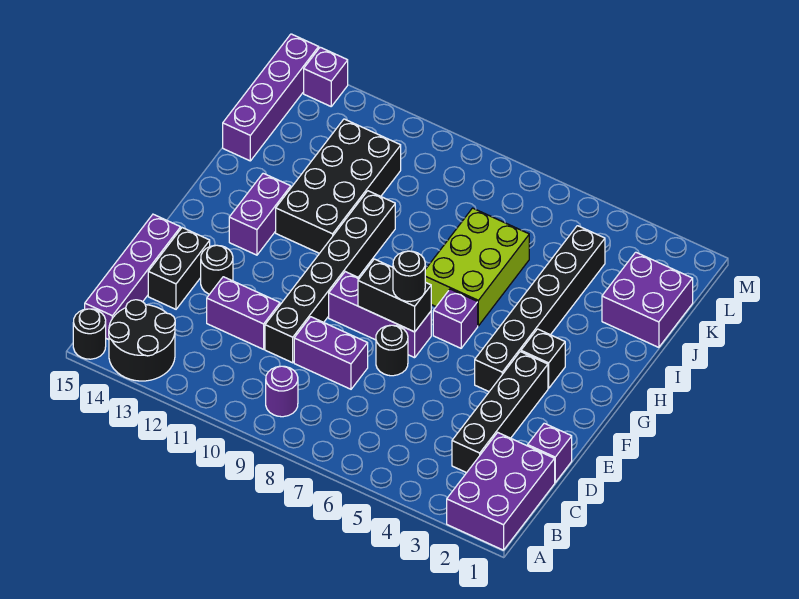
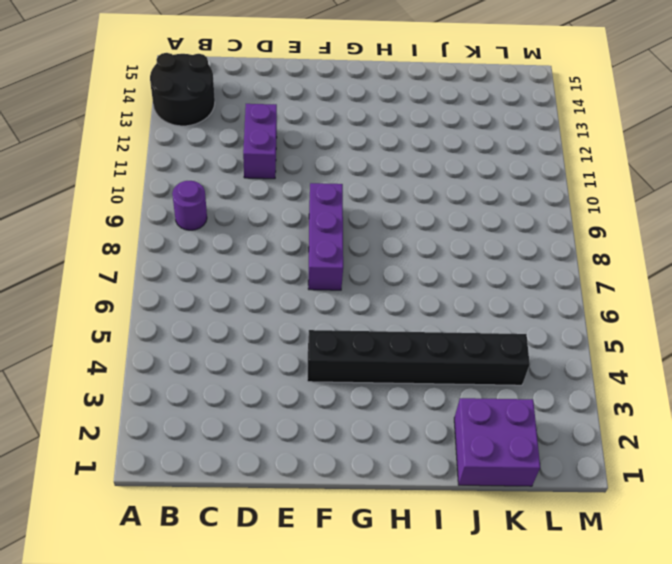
none -> purple 2x3 brick [447,433,555,550]
none -> black 1x1 round brick [73,309,106,359]
none -> purple 1x4 brick [85,214,181,340]

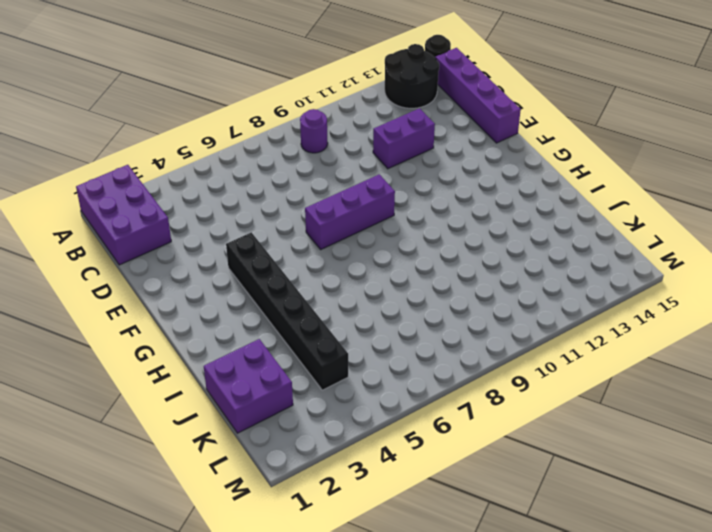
none -> black 1x4 brick [452,352,548,473]
none -> purple 1x1 brick [528,423,572,482]
none -> purple 1x2 brick [294,317,368,389]

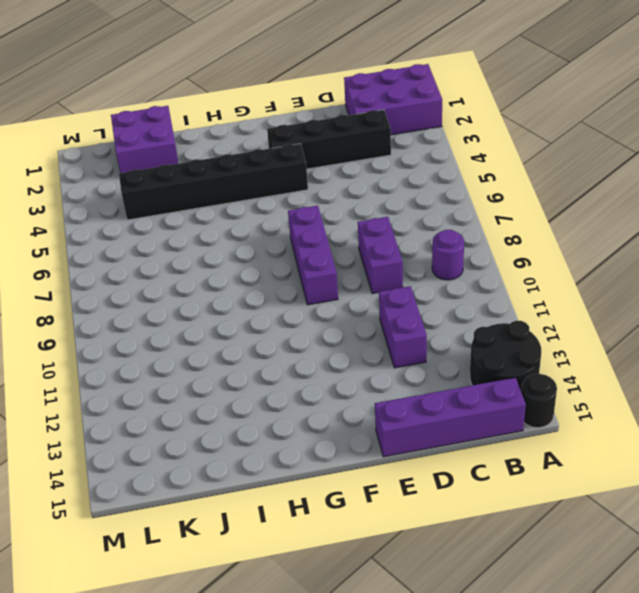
none -> purple 1x1 brick [528,423,572,482]
none -> black 1x6 brick [265,191,395,363]
none -> black 1x2 brick [148,228,210,309]

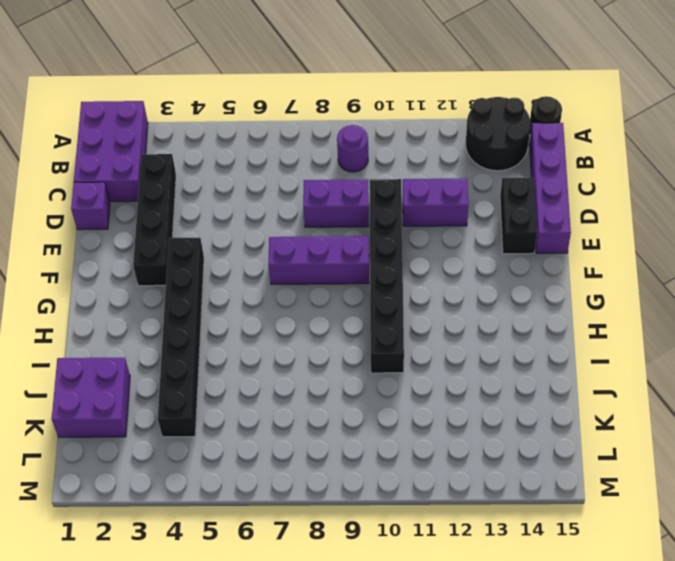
none -> black 1x1 round brick [376,325,408,376]
none -> black 1x1 round brick [201,245,233,294]
none -> black 1x1 brick [521,329,565,388]

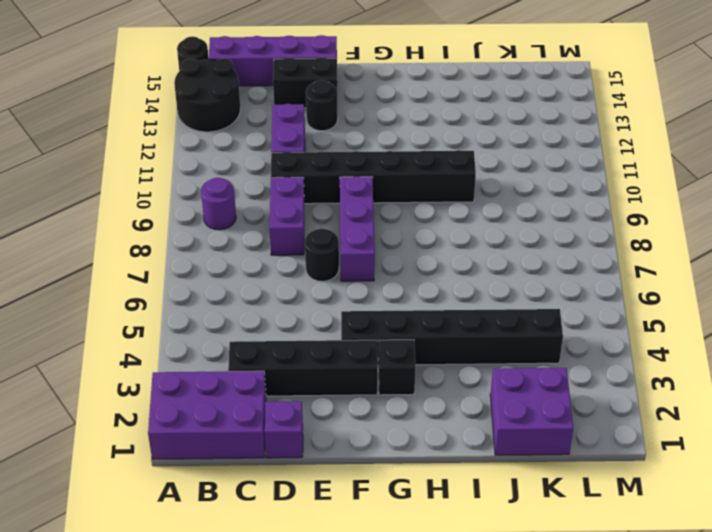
none -> purple 1x1 brick [433,289,478,348]
none -> purple 1x2 brick [229,173,291,255]
none -> lime 2x3 brick [425,208,529,326]

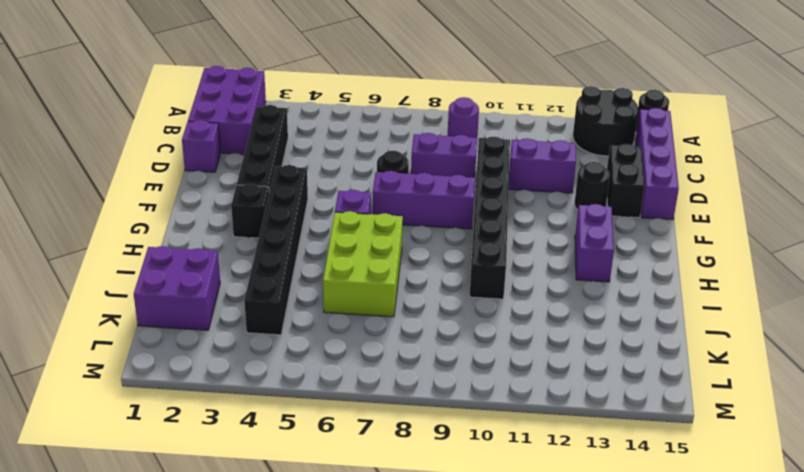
none -> black 2x4 brick [276,119,401,253]
none -> purple 1x4 brick [223,34,319,161]
none -> purple 1x1 brick [304,47,348,106]

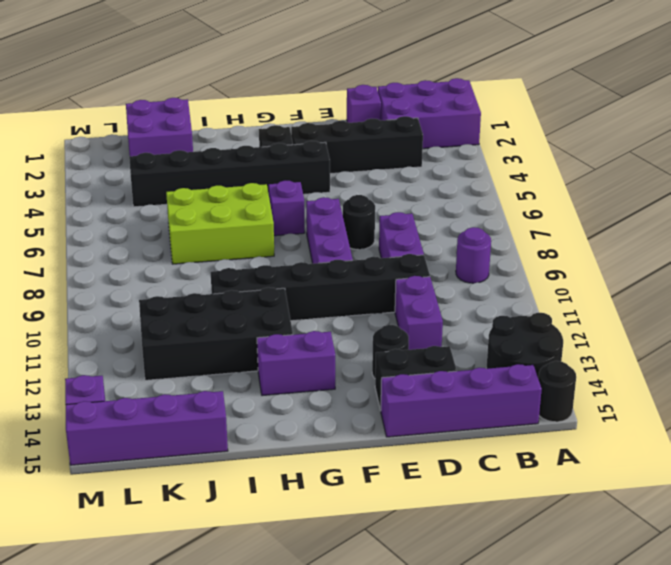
none -> black 1x2 brick [358,259,431,332]
none -> black 1x1 round brick [393,251,425,301]

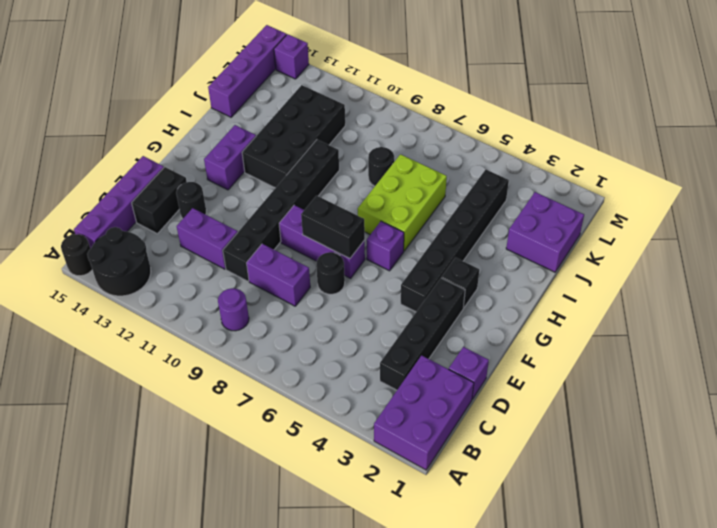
black 1x1 round brick [368,147,394,186] -> black 1x1 round brick moved to [393,251,425,301]

